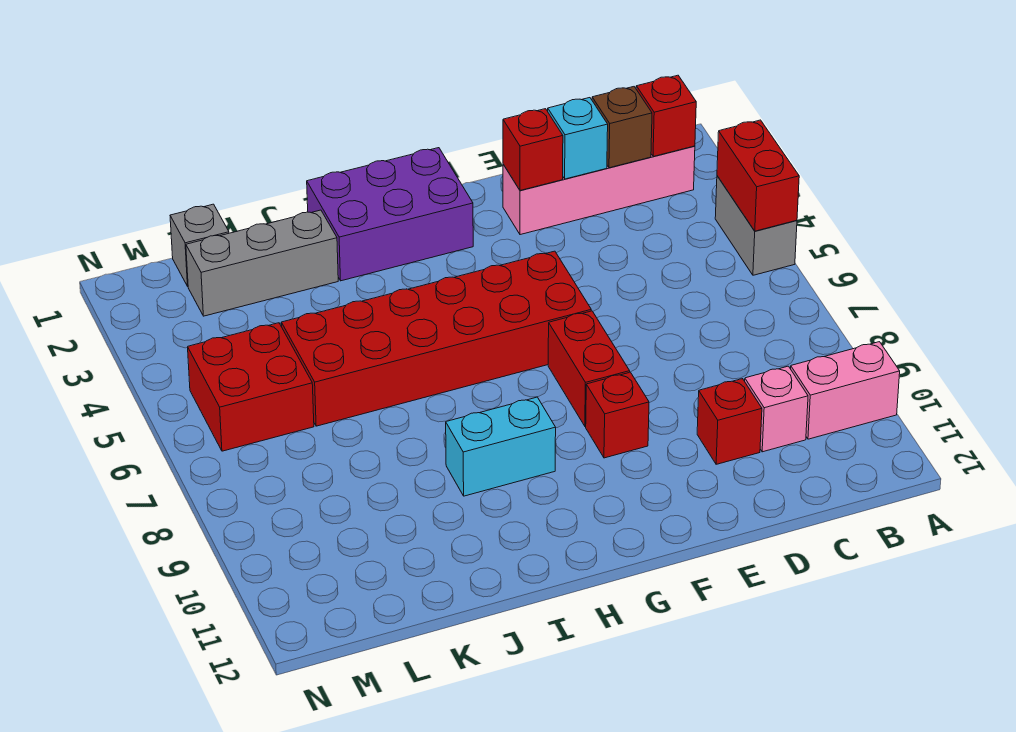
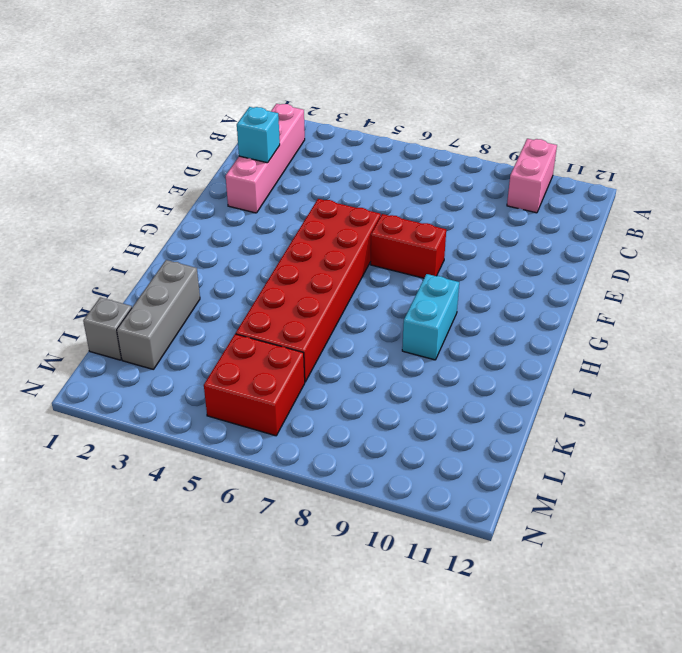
none -> grey 1x2 brick [715,176,797,275]
none -> pink 1x1 brick [745,366,808,452]
none -> red 1x1 brick [697,379,762,464]

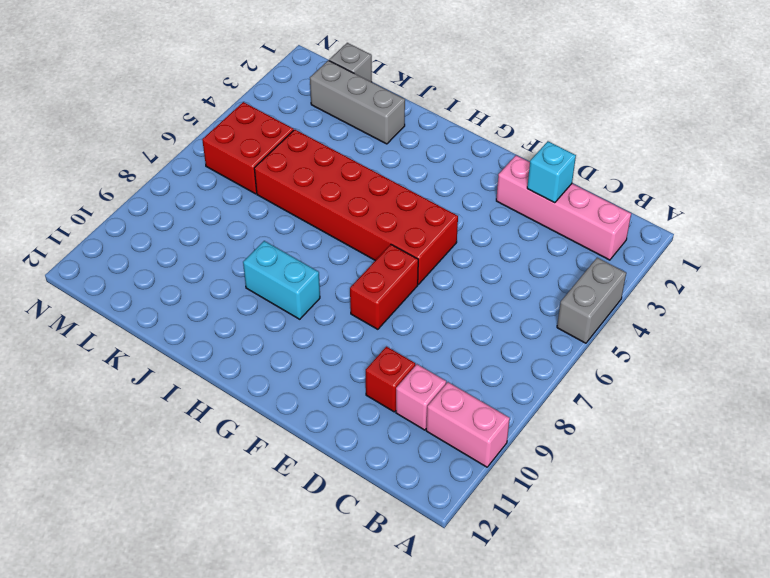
none -> red 1x1 brick [586,372,649,458]
none -> purple 2x3 brick [307,148,473,281]
none -> red 1x2 brick [717,120,799,231]

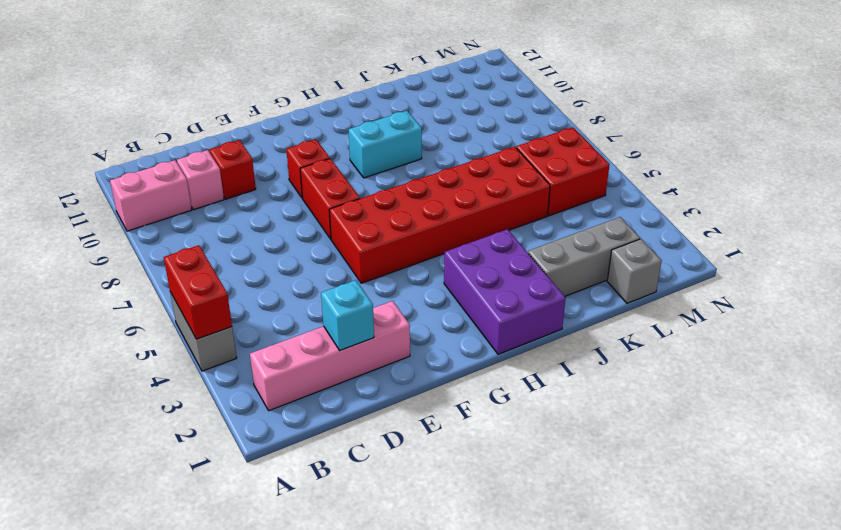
purple 2x3 brick [444,229,566,354] -> purple 2x3 brick turned to [307,148,473,281]
none -> red 1x1 brick [636,75,696,157]
none -> brown 1x1 brick [592,87,652,168]
none -> red 1x1 brick [503,109,563,190]

